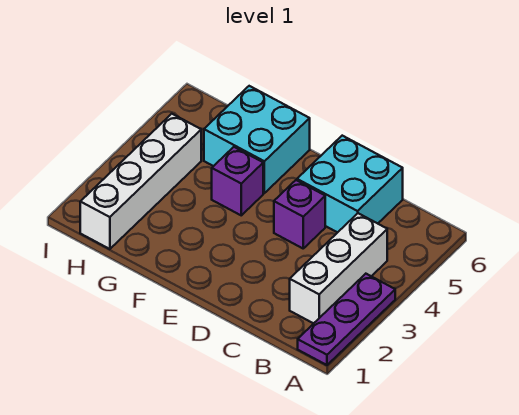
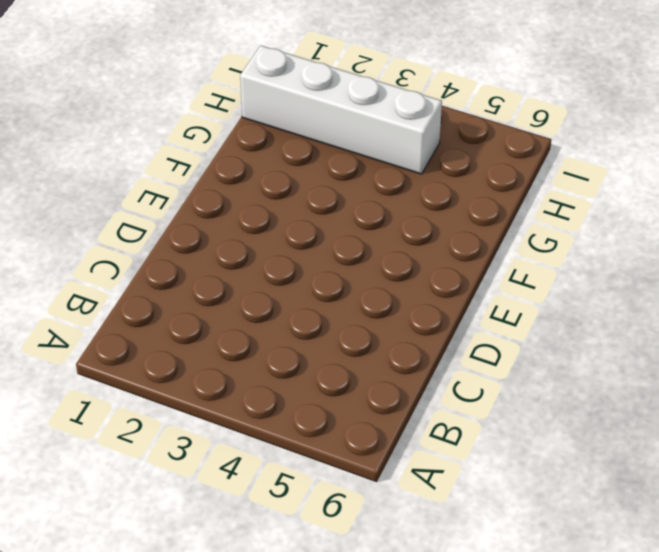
none -> purple 1x3 plate [298,274,395,365]
none -> white 1x3 brick [290,213,387,323]

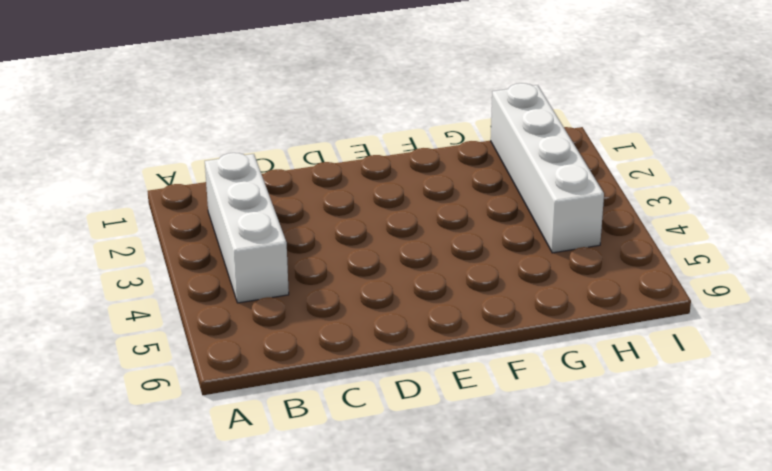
none -> purple 1x3 plate [298,274,395,365]
none -> cyan 2x2 brick [297,136,403,233]

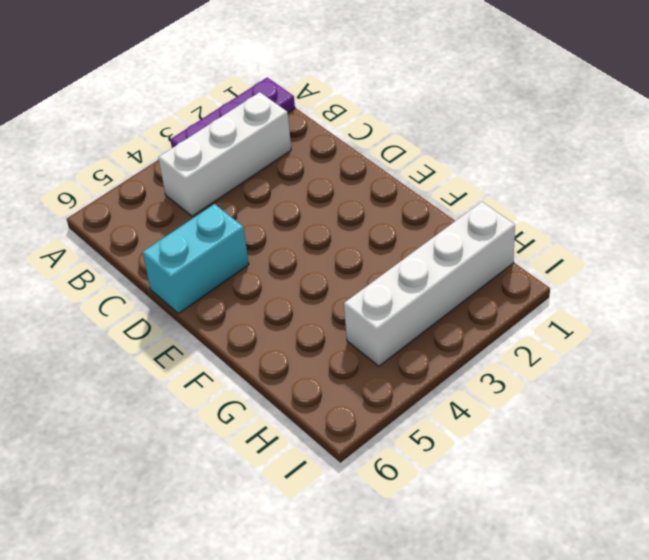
cyan 1x2 brick [143,204,249,313] -> cyan 2x2 brick [297,136,403,233]
none -> purple 1x1 brick [274,180,325,248]
none -> purple 1x1 brick [212,147,263,215]

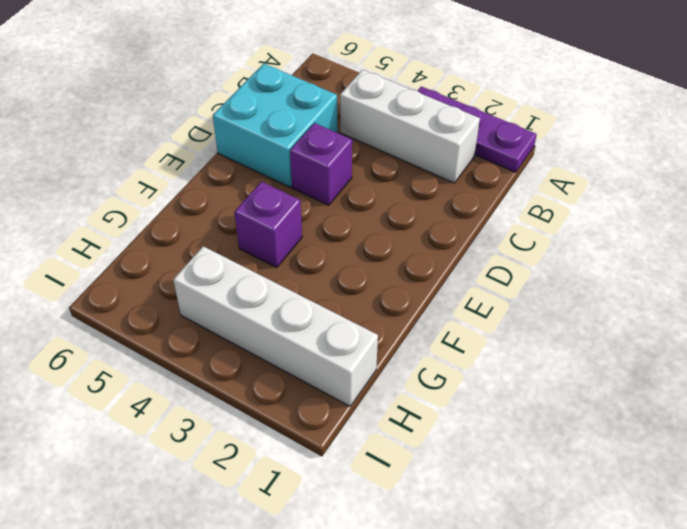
none -> cyan 2x2 brick [204,86,310,193]

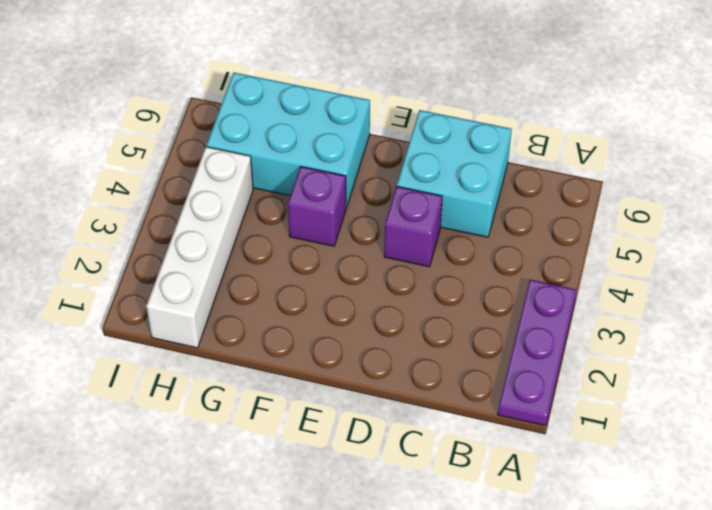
cyan 2x3 brick [206,73,370,207] -> cyan 2x2 brick [204,86,310,193]
none -> white 1x3 brick [290,213,387,323]

